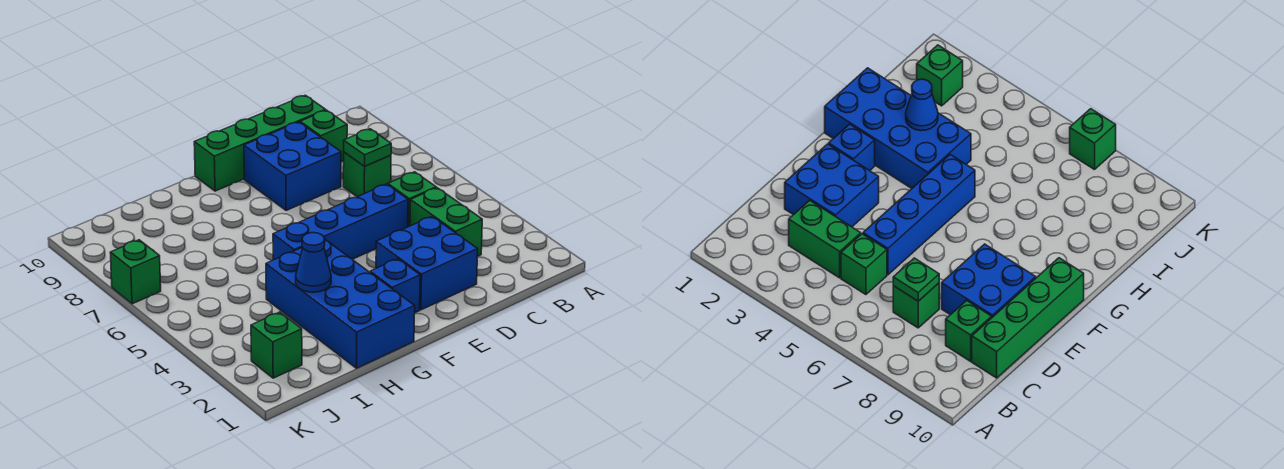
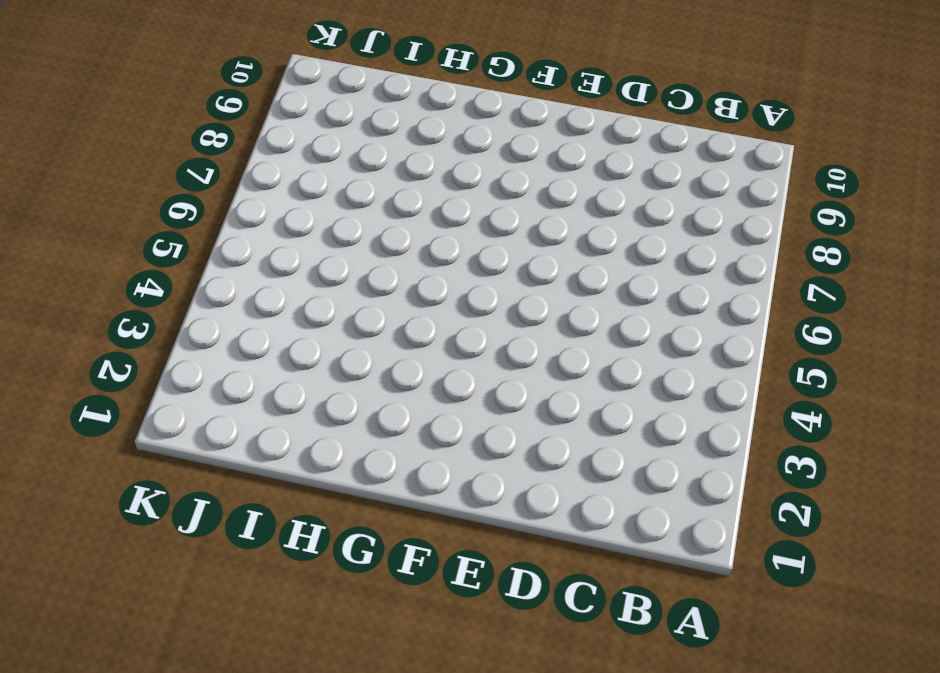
none -> green 1x2 brick [410,188,482,256]
none -> green 1x1 brick [388,172,436,227]
none -> green 1x1 brick [343,152,391,197]

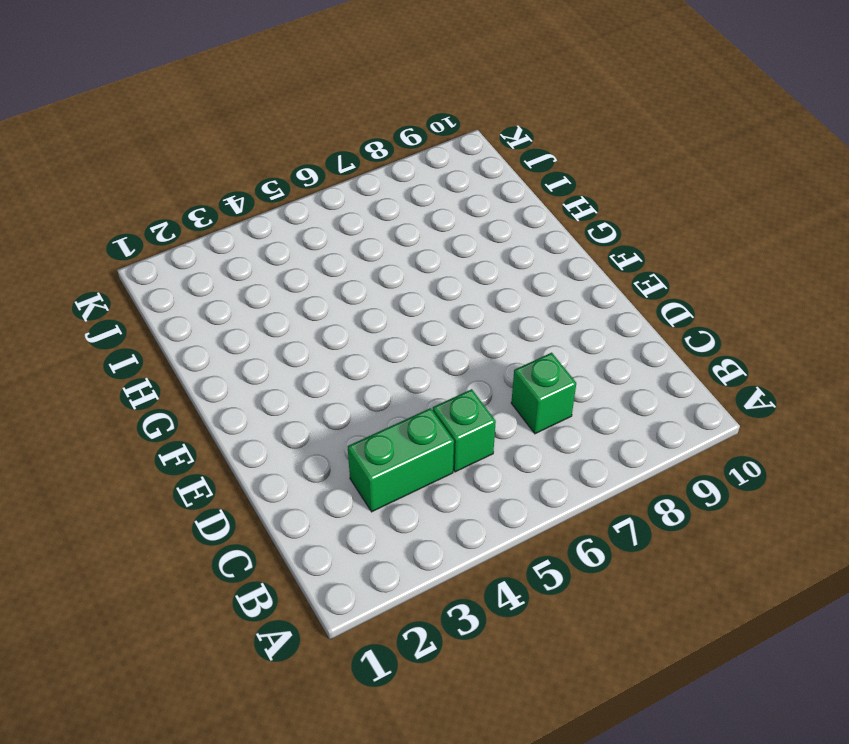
none -> green 1x1 brick [300,110,347,162]
none -> green 1x4 brick [194,95,326,191]
none -> blue 2x2 brick [376,217,478,310]

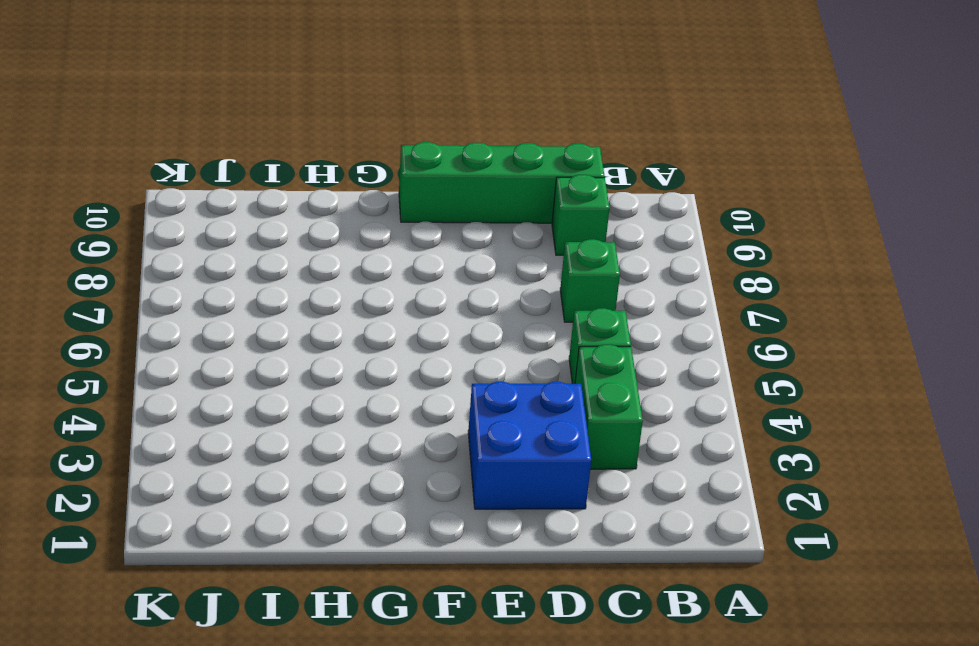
none -> blue 1x4 brick [273,184,408,260]
none -> blue 2x2 brick [244,122,341,211]
none -> blue 1x1 brick [370,259,420,313]

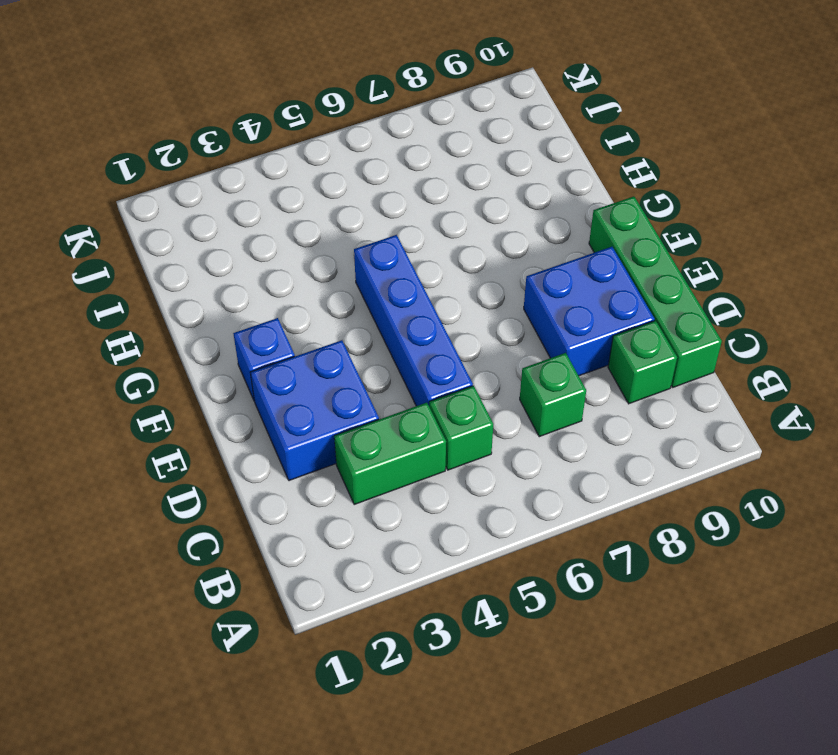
none -> blue 2x4 brick [266,240,415,368]
none -> green 1x1 brick [251,312,302,378]
none -> green 1x1 brick [110,240,161,304]

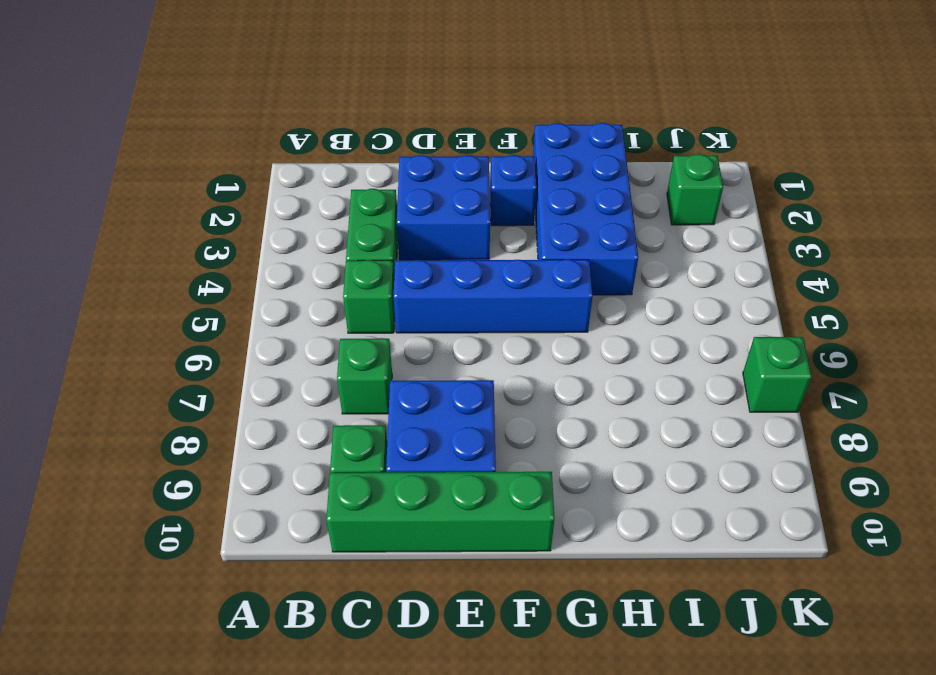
none -> green 1x1 plate [344,129,391,166]
none -> blue 1x1 cone [296,233,331,292]

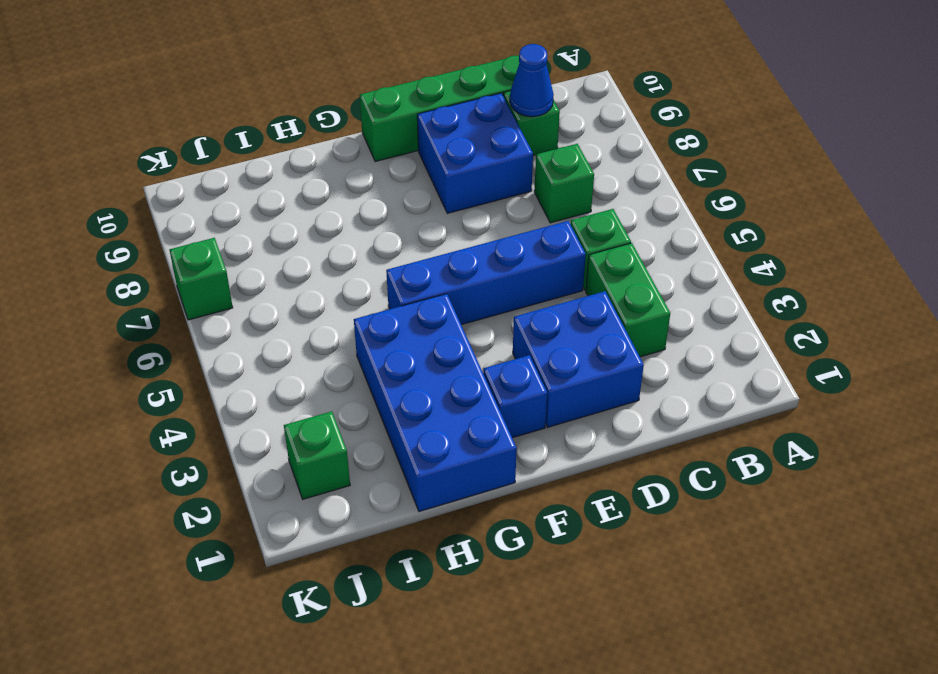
blue 1x1 cone [510,44,554,117] -> blue 1x1 cone moved to [296,233,331,292]
none -> green 1x1 plate [344,129,391,166]

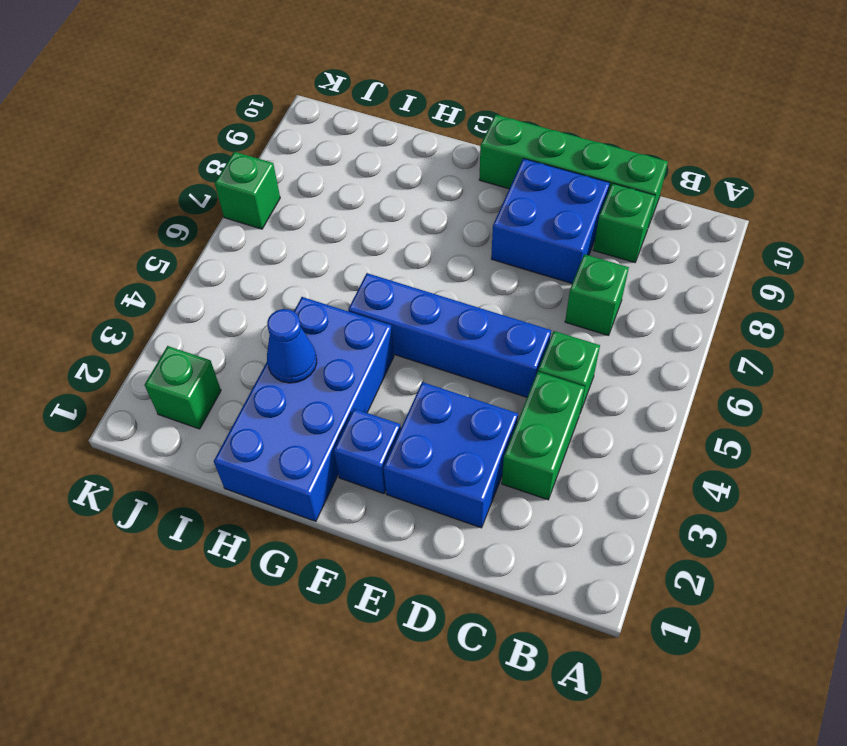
none -> green 1x1 plate [344,129,391,166]

